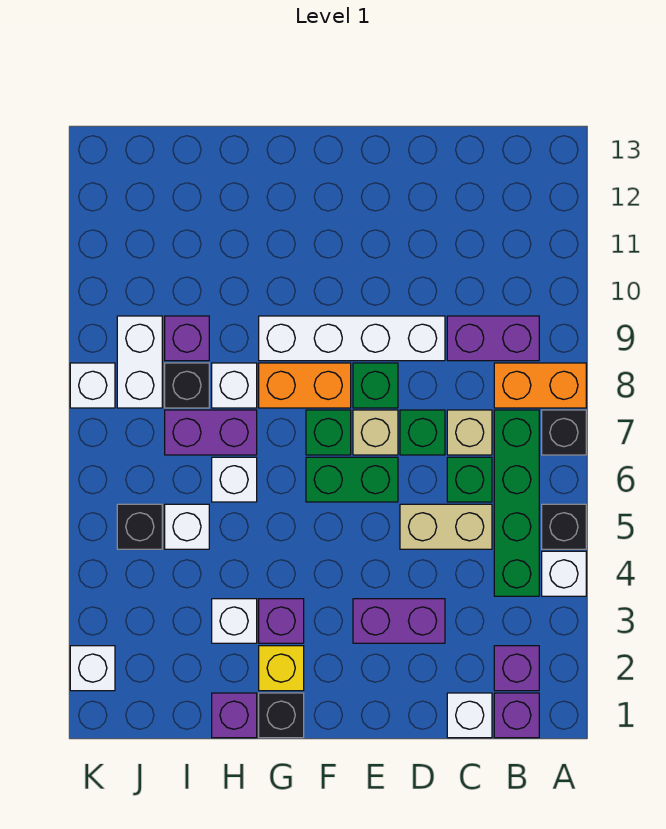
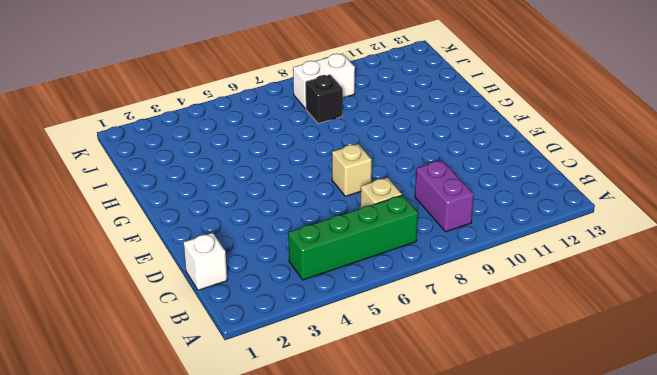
none -> white 1x1 brick [542,551,586,596]
none -> black 1x1 brick [542,504,586,549]
none -> black 1x1 brick [542,410,586,455]
none -> orange 1x2 brick [494,363,586,408]

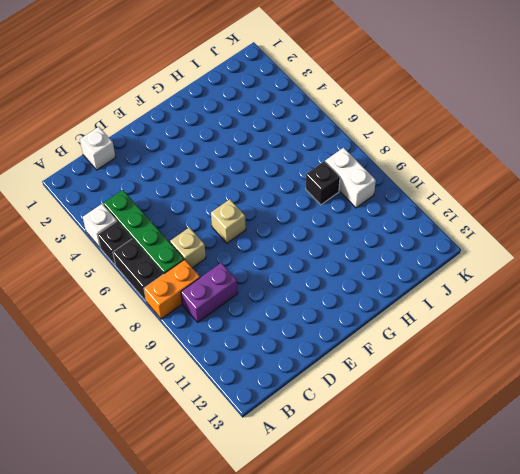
black 1x2 brick [113,239,163,301] -> black 1x1 brick [542,410,586,455]
none -> purple 1x1 brick [494,693,539,738]
none -> purple 1x1 brick [494,646,539,691]
none -> tan 1x2 brick [400,504,492,549]
none -> green 1x1 brick [447,457,492,502]

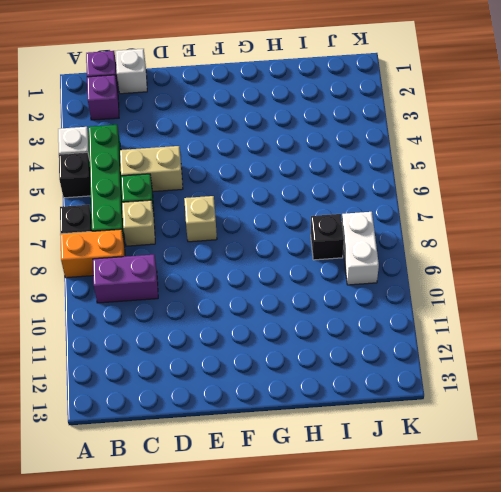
none -> purple 1x2 brick [353,599,445,643]
none -> green 1x1 brick [400,410,445,455]
none -> white 1x4 brick [259,316,445,361]
none -> green 1x2 brick [306,457,398,502]

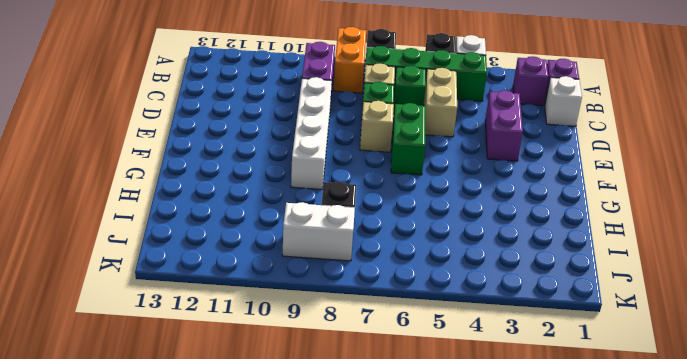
none -> green 1x1 brick [353,363,398,408]
none -> green 1x1 brick [306,410,351,455]
none -> orange 1x2 brick [259,363,351,408]
none -> black 1x1 brick [259,693,304,738]

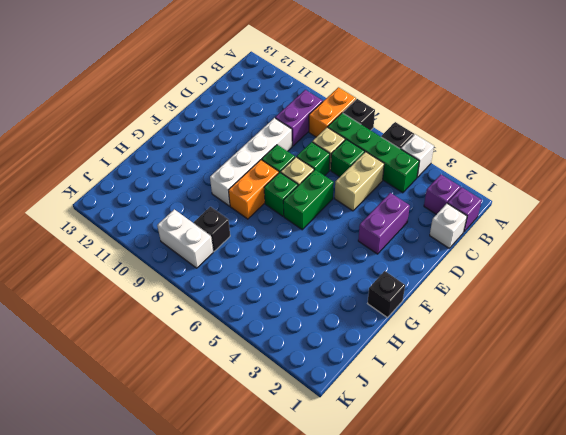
none -> yellow 1x1 brick [259,646,304,691]
none -> purple 1x1 brick [259,599,304,643]
none -> purple 1x1 brick [212,693,257,738]
none -> white 1x1 brick [212,599,257,643]

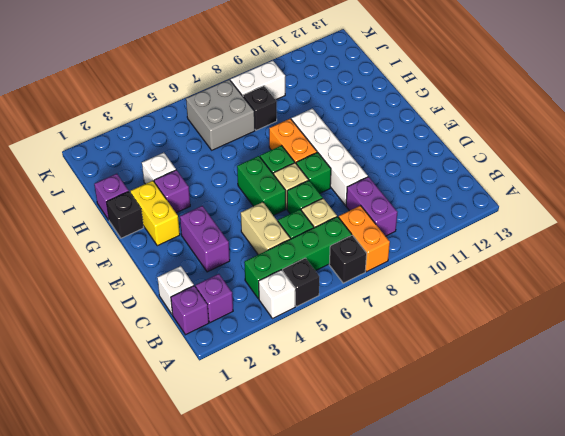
yellow 1x2 brick [130,181,180,246] -> yellow 1x1 brick [259,646,304,691]
grey 2x2 brick [186,80,255,150] -> purple 1x2 brick [165,410,257,455]
none -> white 1x1 brick [212,457,257,502]
none -> white 1x1 brick [212,363,257,408]
none -> white 1x1 brick [165,504,209,549]
none -> purple 1x1 brick [165,316,209,361]

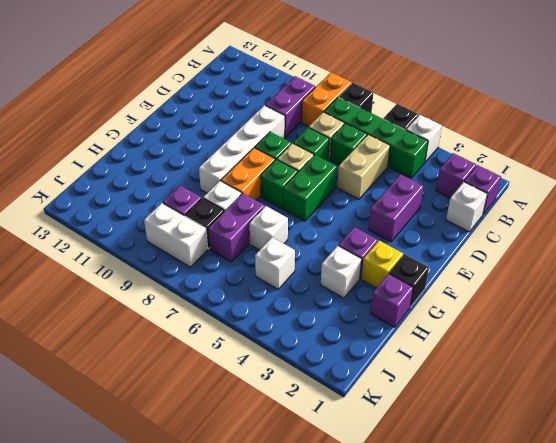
none -> black 1x1 brick [117,504,162,549]
none -> white 1x1 brick [70,646,115,691]
none -> white 1x1 brick [70,363,115,408]

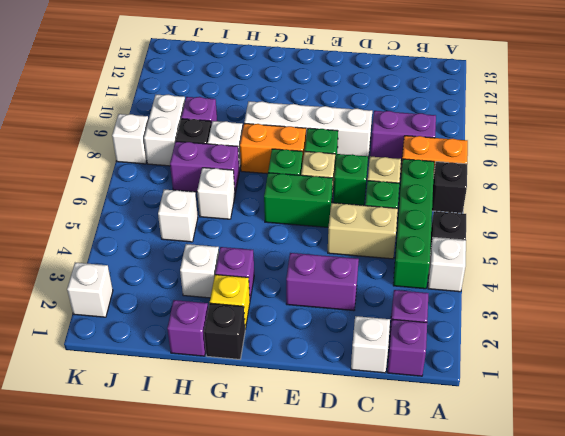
none -> black 1x1 brick [117,504,162,549]

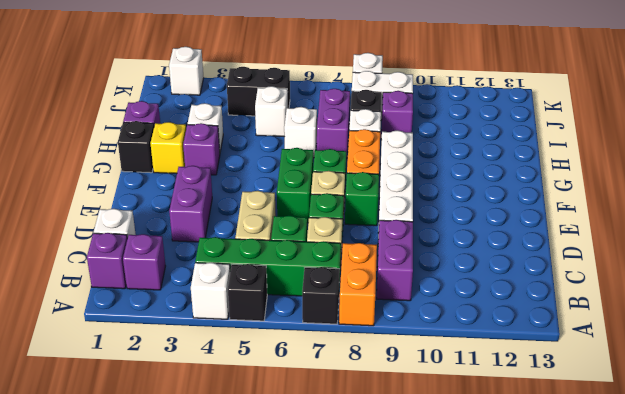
black 1x2 brick [227,67,290,116] -> black 1x1 brick [117,504,162,549]

